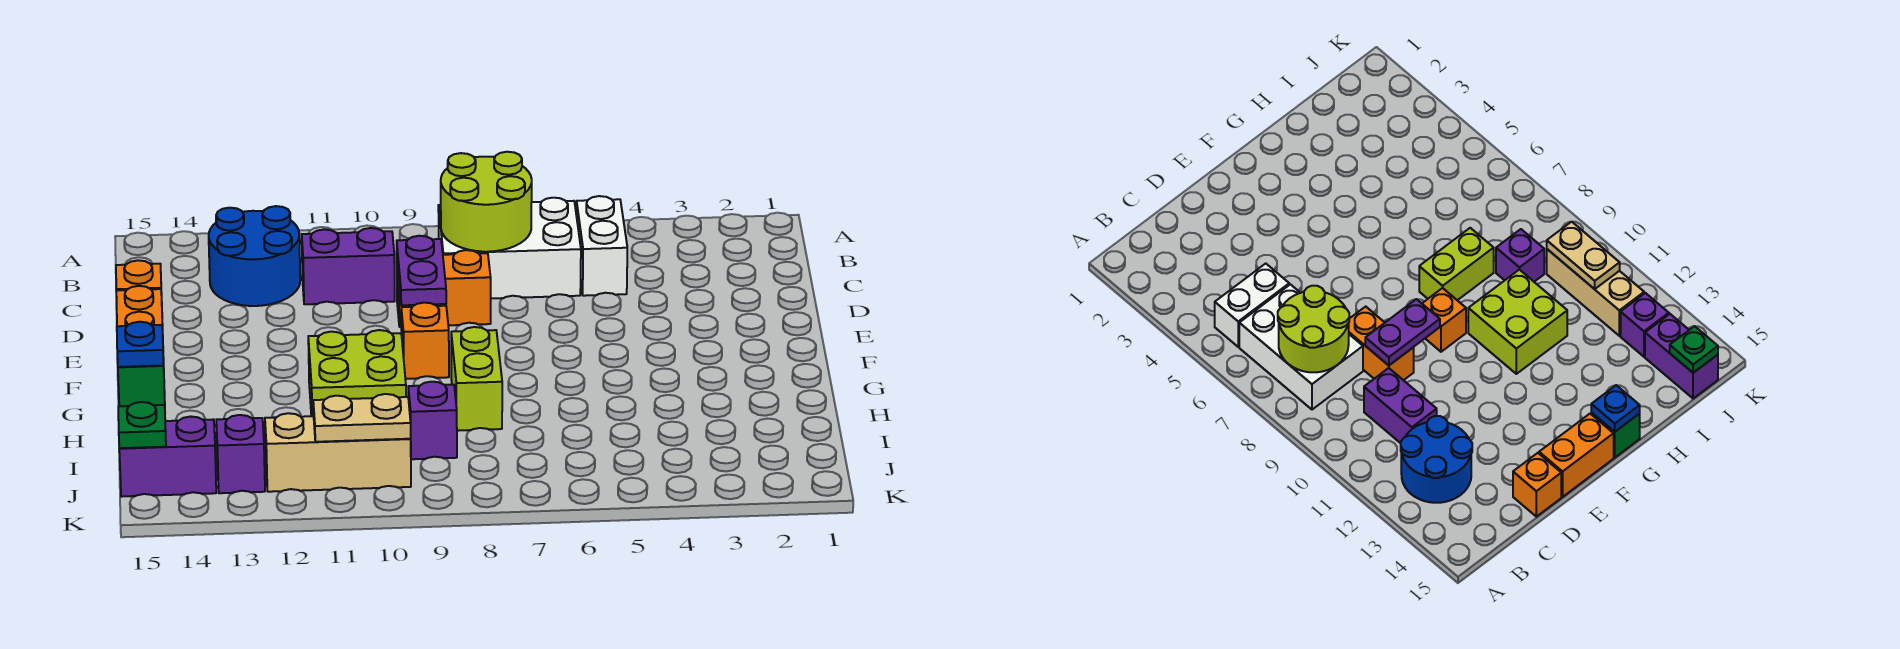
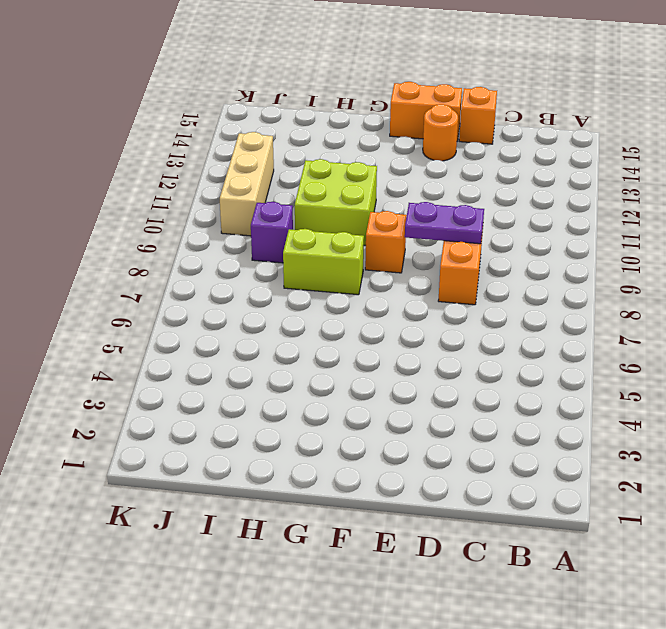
orange 1x1 round brick [423,104,458,161] -> none
none -> white 1x2 brick [576,196,627,296]
none -> white 2x3 brick [438,198,581,299]
none -> blue 2x2 round brick [209,206,300,306]

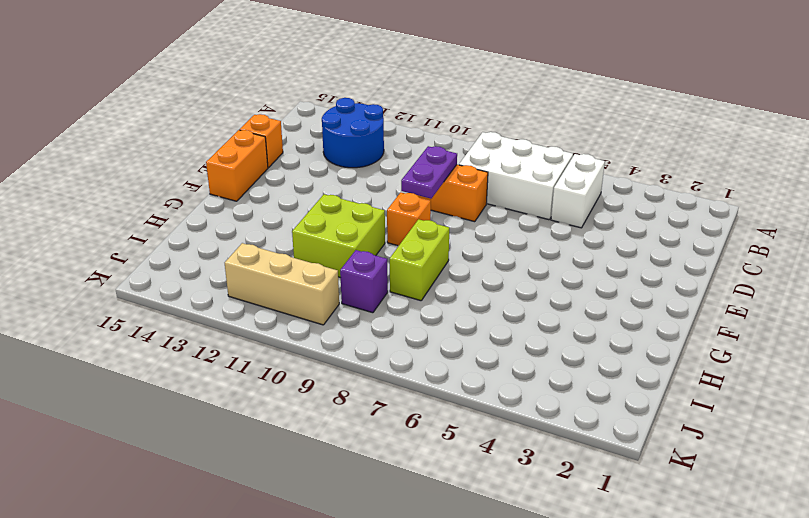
none -> purple 1x2 brick [302,228,395,304]
none -> green 1x1 brick [118,360,165,406]
none -> purple 1x1 brick [216,415,265,493]

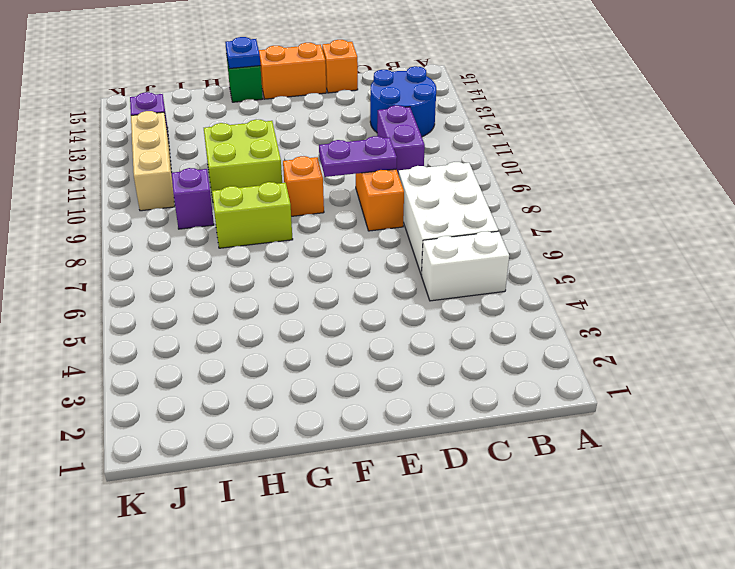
none -> purple 1x2 brick [119,417,216,497]
none -> lime 2x2 round brick [441,152,532,252]
none -> tan 1x2 plate [313,394,411,442]

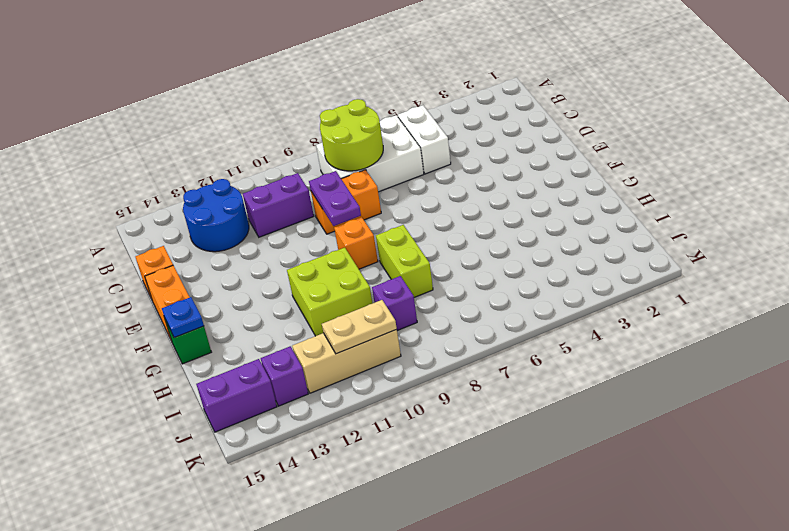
none -> green 1x1 plate [118,402,166,448]

